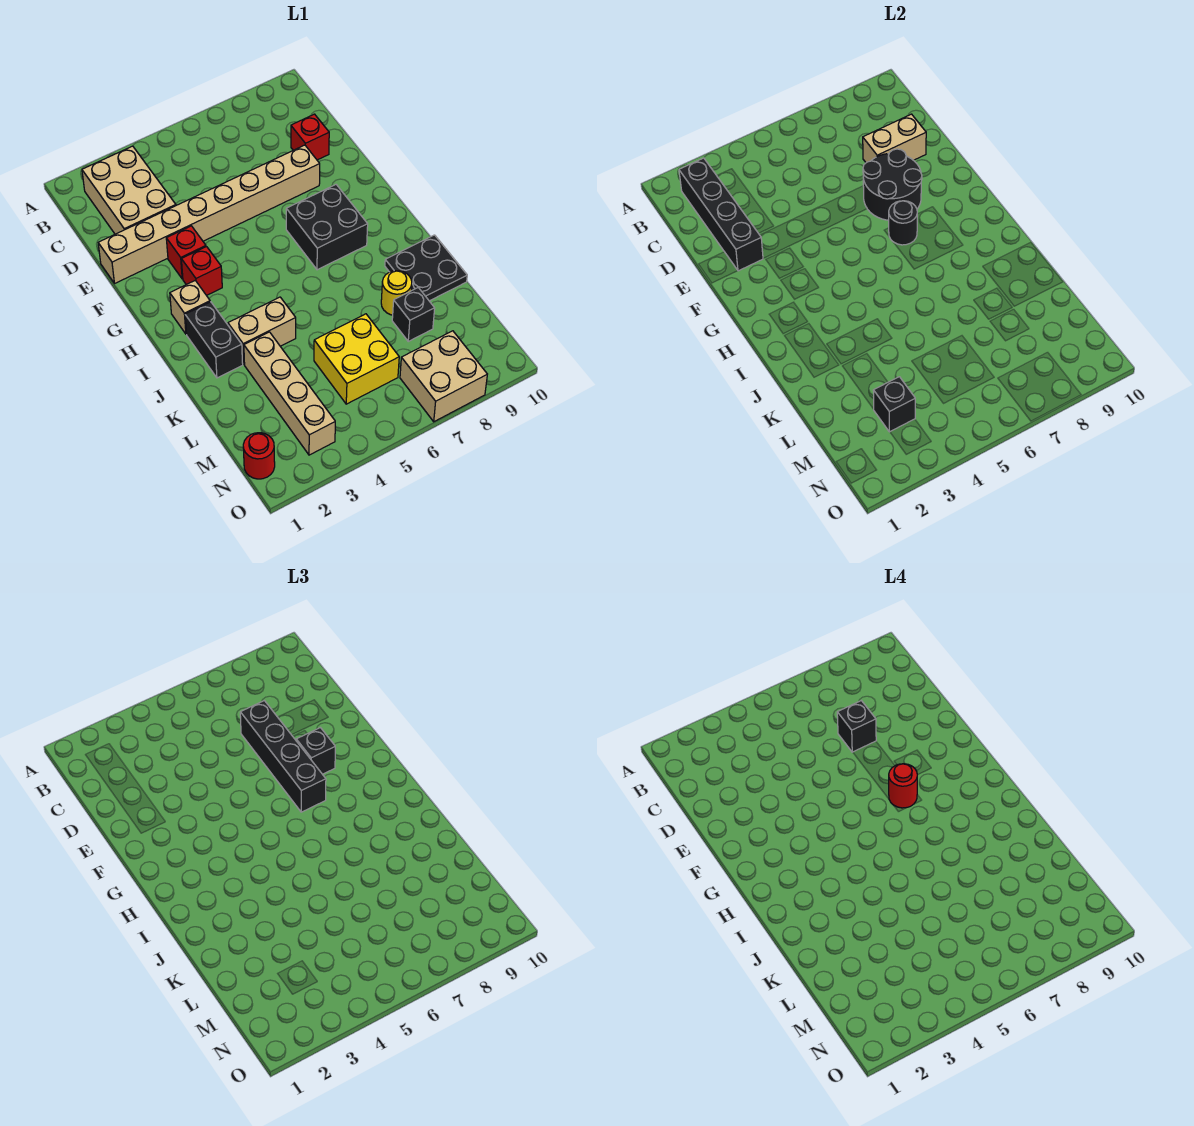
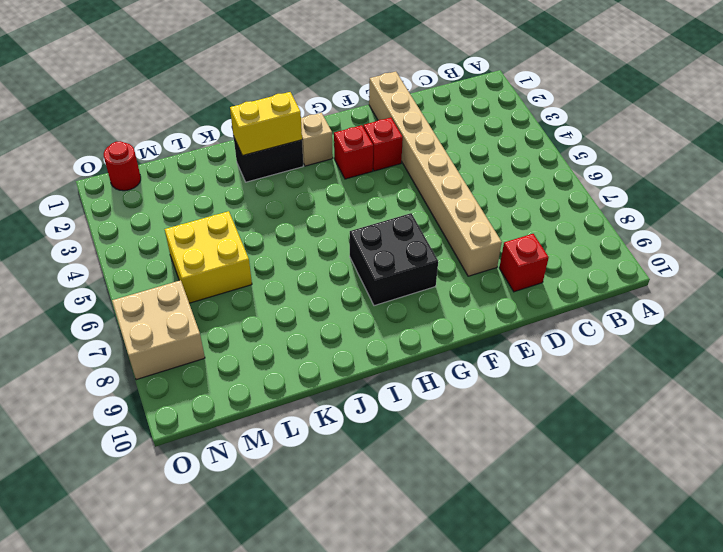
yellow 1x2 brick [230,92,302,156] -> none
none -> tan 2x3 brick [82,146,176,234]
none -> tan 1x2 brick [228,297,296,364]
none -> black 2x2 plate [385,235,467,301]

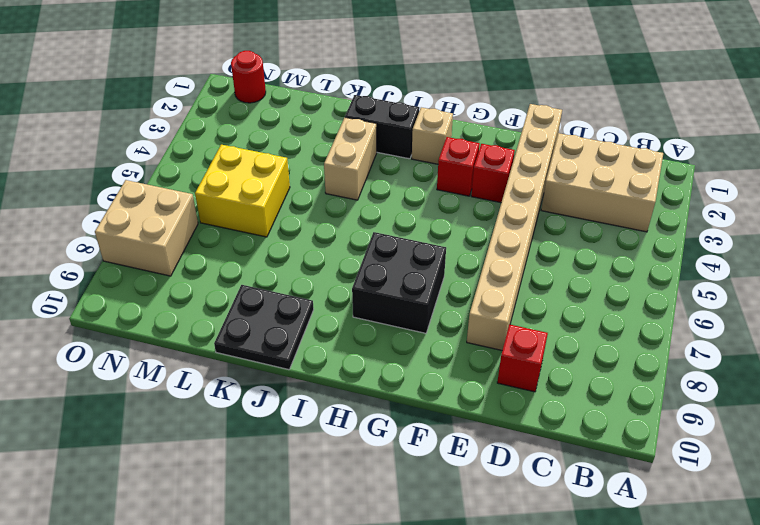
none -> tan 1x4 brick [244,332,335,455]
none -> yellow 1x1 round brick [381,271,412,315]
none -> black 1x1 brick [392,288,435,341]

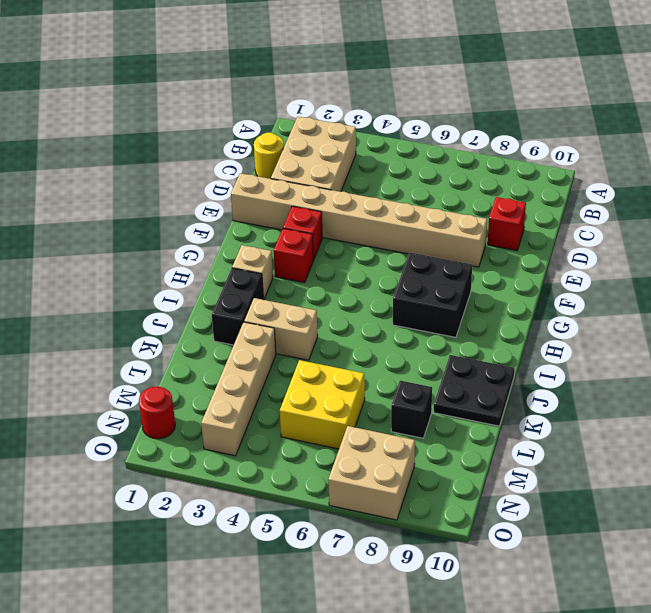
yellow 1x1 round brick [254,133,284,179] -> yellow 1x1 round brick moved to [381,271,412,315]
none -> black 1x4 brick [679,158,763,271]
none -> tan 1x2 brick [863,114,926,163]
none -> black 2x2 round brick [863,149,922,220]

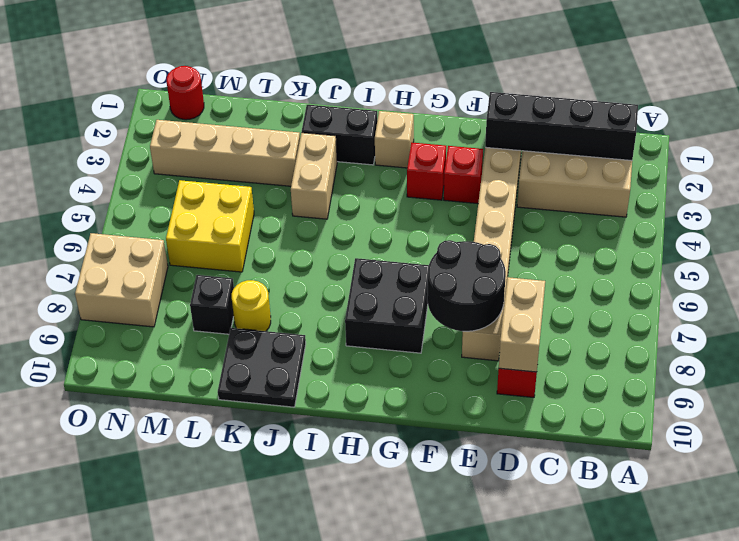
none -> black 1x1 round brick [889,201,917,245]
none -> black 1x1 brick [873,377,915,432]
none -> black 1x4 brick [240,701,326,812]

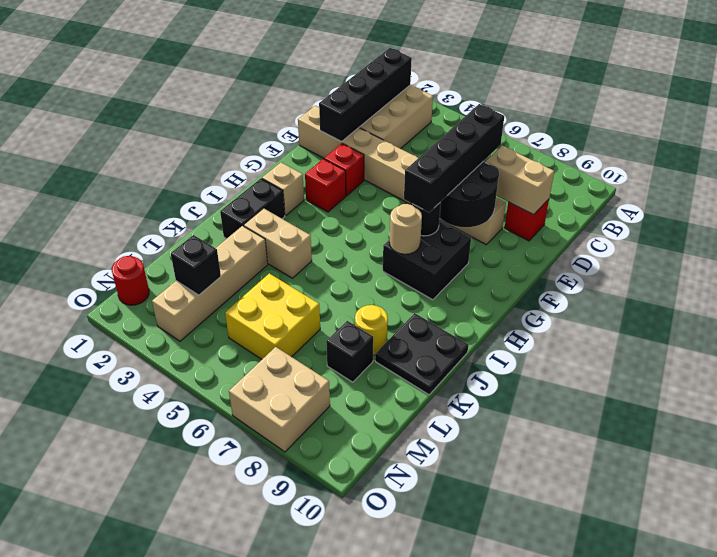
tan 1x1 round brick [390,204,422,254] -> none
none -> black 1x1 brick [296,728,335,774]
none -> black 1x1 brick [837,701,876,752]
none -> red 1x1 round brick [889,764,917,808]

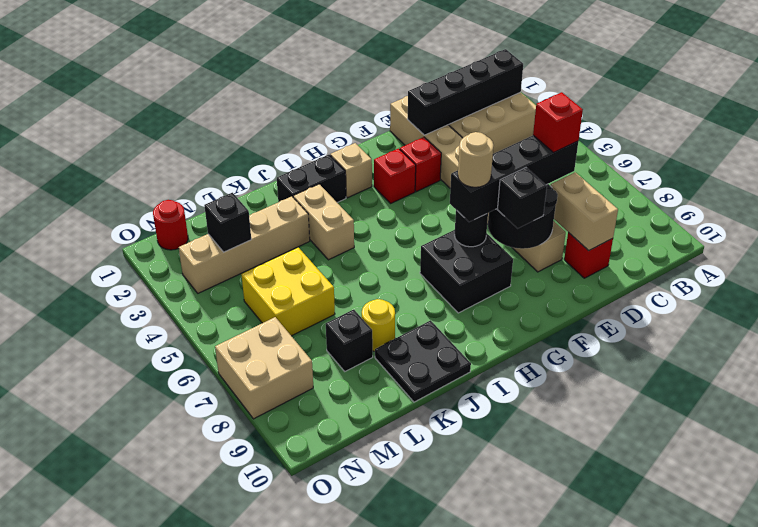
red 1x1 brick [533,92,583,152] -> black 1x1 brick [837,701,876,752]
tan 1x1 round brick [458,132,493,187] -> red 1x1 round brick [889,764,917,808]

